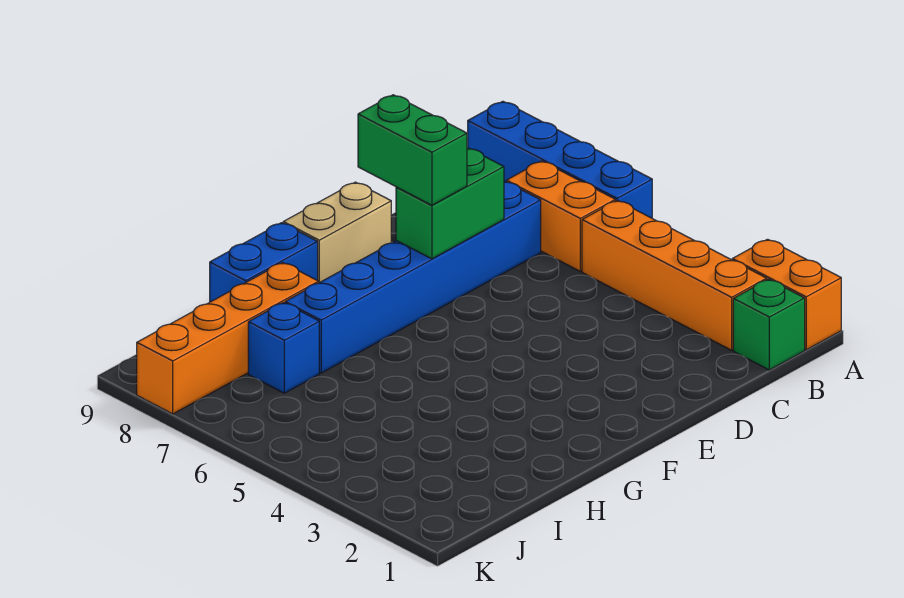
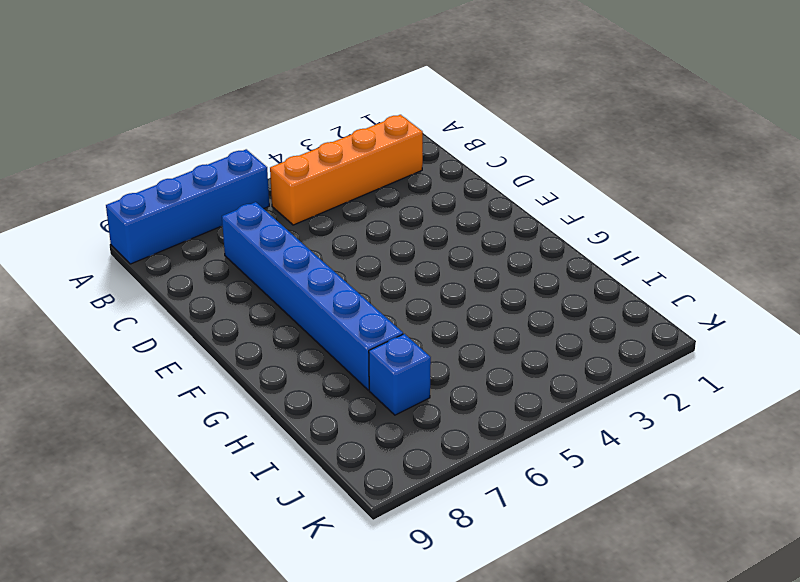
none -> orange 1x2 brick [732,239,841,350]
none -> green 1x1 brick [733,279,805,370]
none -> orange 1x2 brick [507,161,615,271]

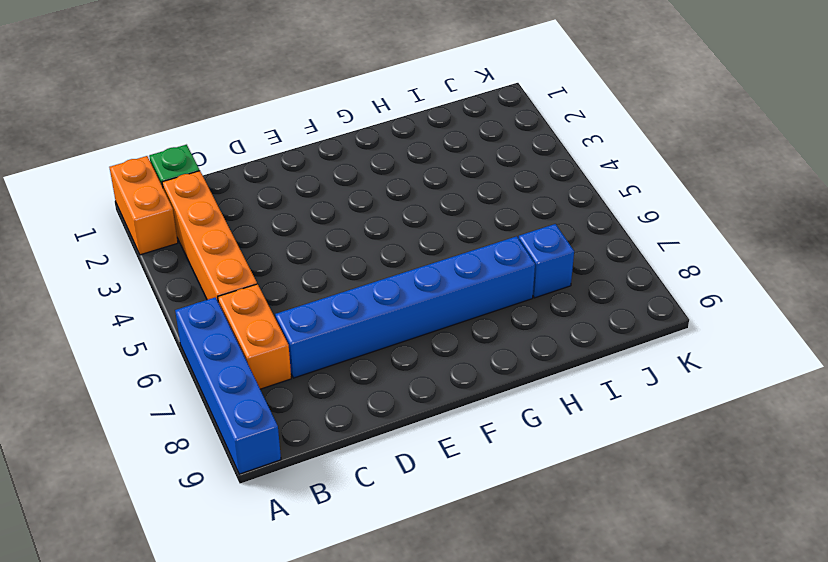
none -> tan 1x2 brick [283,182,391,282]
none -> blue 1x2 brick [210,223,318,302]
none -> orange 1x4 brick [137,263,319,414]

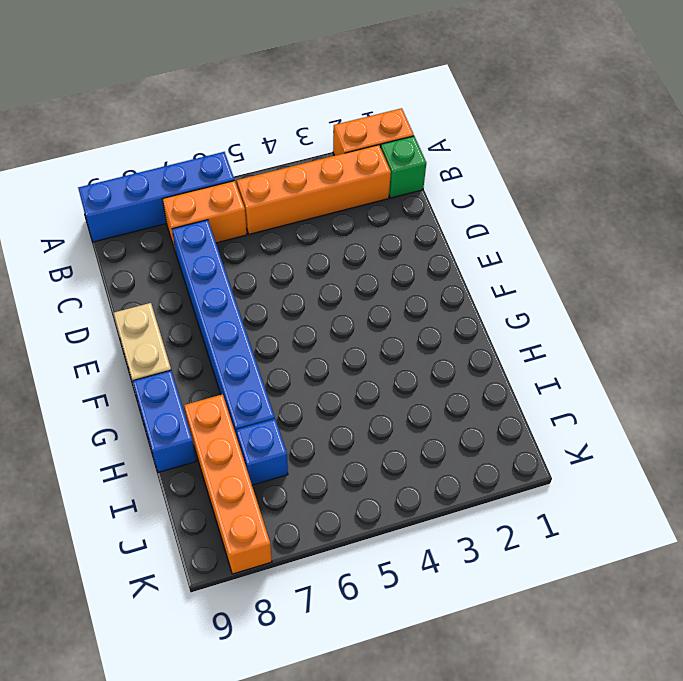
none -> green 1x2 brick [396,148,504,259]
none -> green 1x2 brick [358,95,467,205]

